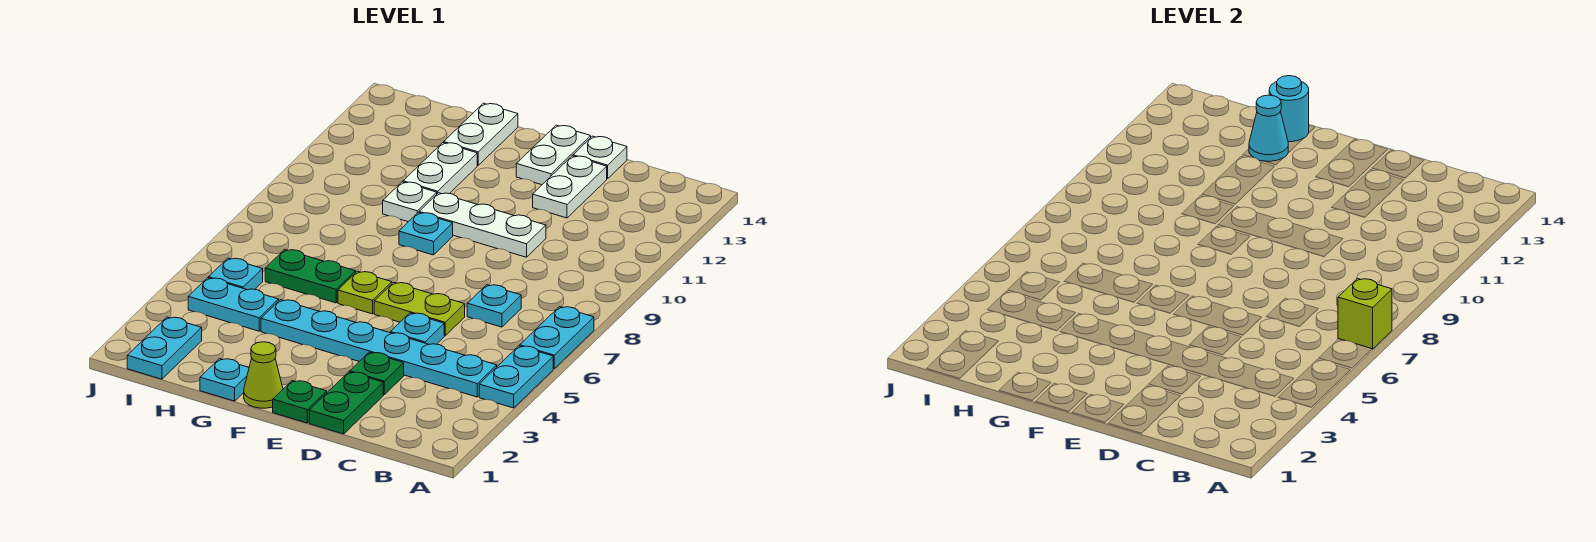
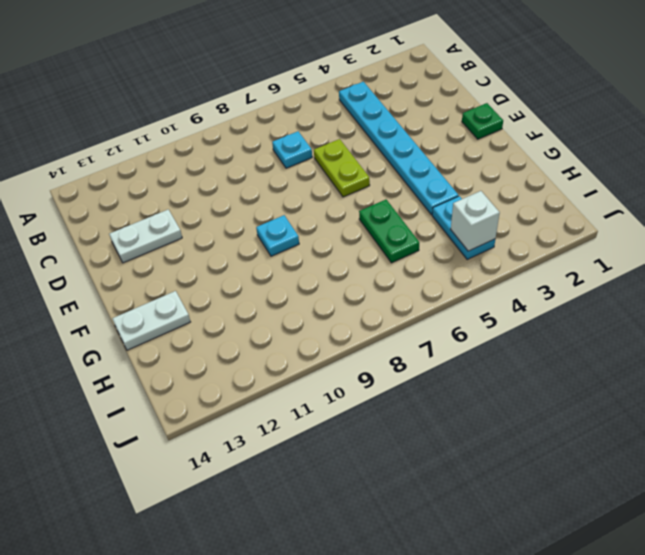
white 1x1 brick [451,191,500,251] -> none
none -> cyan 1x2 plate [479,346,553,408]
none -> cyan 1x2 plate [520,307,594,369]
none -> green 1x2 plate [309,372,383,434]

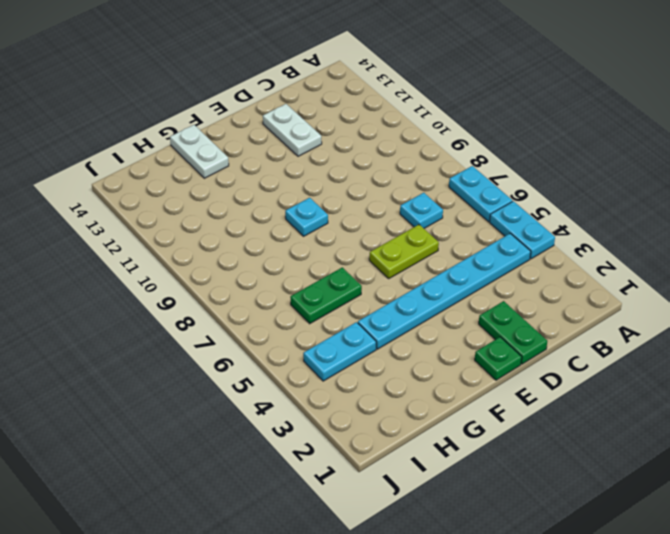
none -> green 1x1 plate [350,352,404,395]
none -> cyan 1x1 plate [390,313,444,344]
none -> white 1x3 plate [419,193,546,257]

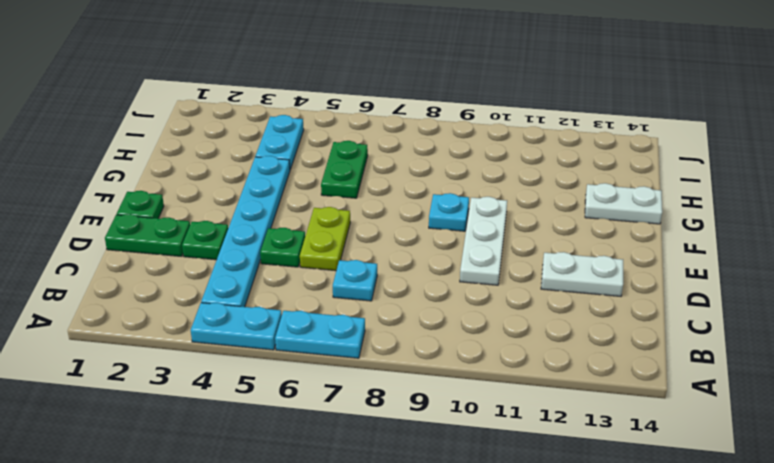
green 1x1 plate [260,228,305,267] -> cyan 1x1 plate [390,313,444,344]
none -> white 1x1 plate [573,136,627,179]
none -> white 1x2 plate [516,125,591,185]
none -> lime 1x1 cone [244,342,283,408]

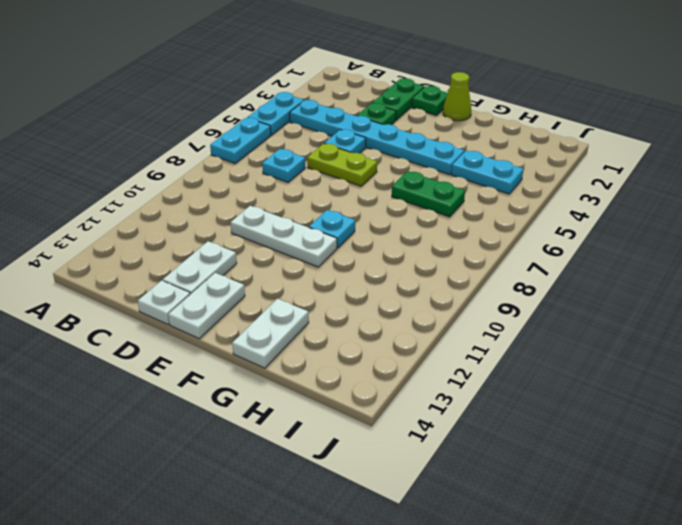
none -> lime 1x1 plate [338,271,392,314]
none -> cyan 1x1 plate [200,359,249,401]
none -> white 1x1 plate [383,182,437,222]

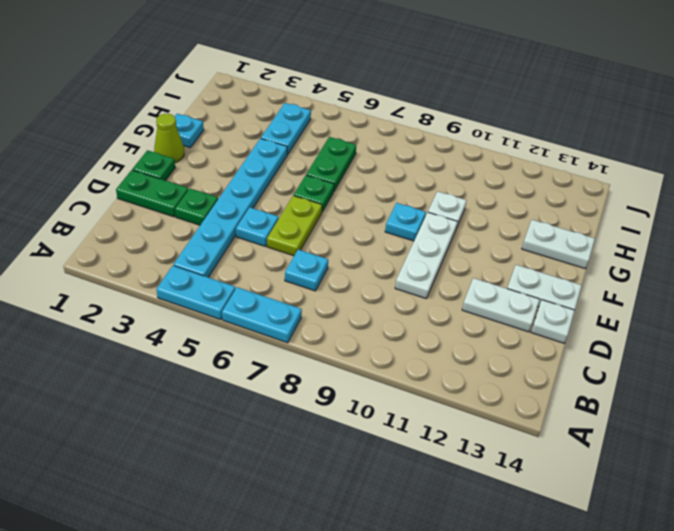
green 1x1 plate [294,175,334,212] -> lime 1x1 plate [338,271,392,314]
none -> white 1x2 plate [403,143,477,194]
none -> cyan 1x2 plate [127,317,202,379]
none -> cyan 1x1 plate [209,258,263,290]

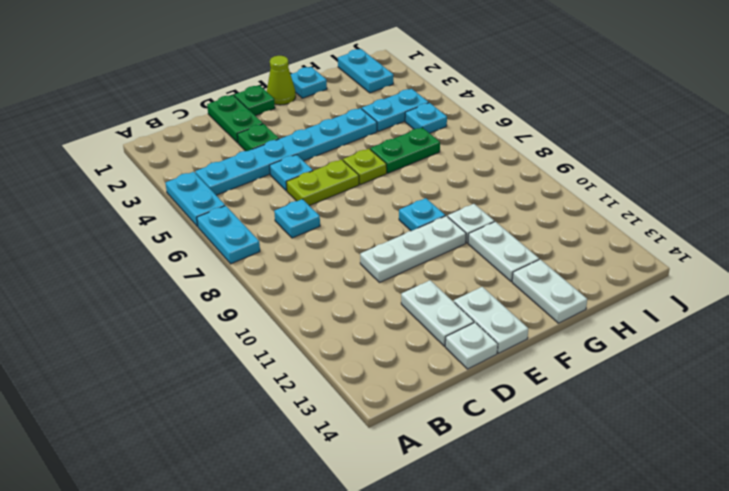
none -> lime 1x1 brick [1338,278,1392,349]
none -> cyan 1x1 cone [1249,95,1288,161]
none -> cyan 1x1 round brick [1269,76,1309,142]

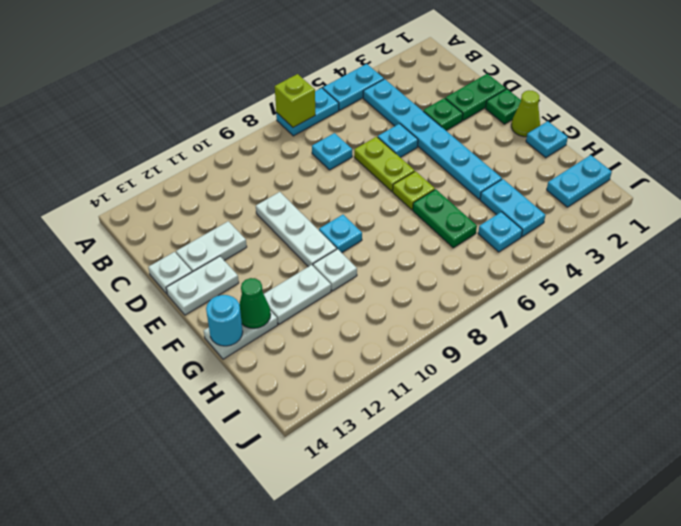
green 1x1 cone [239,278,271,328] -> cyan 1x1 cone [1249,95,1288,161]

